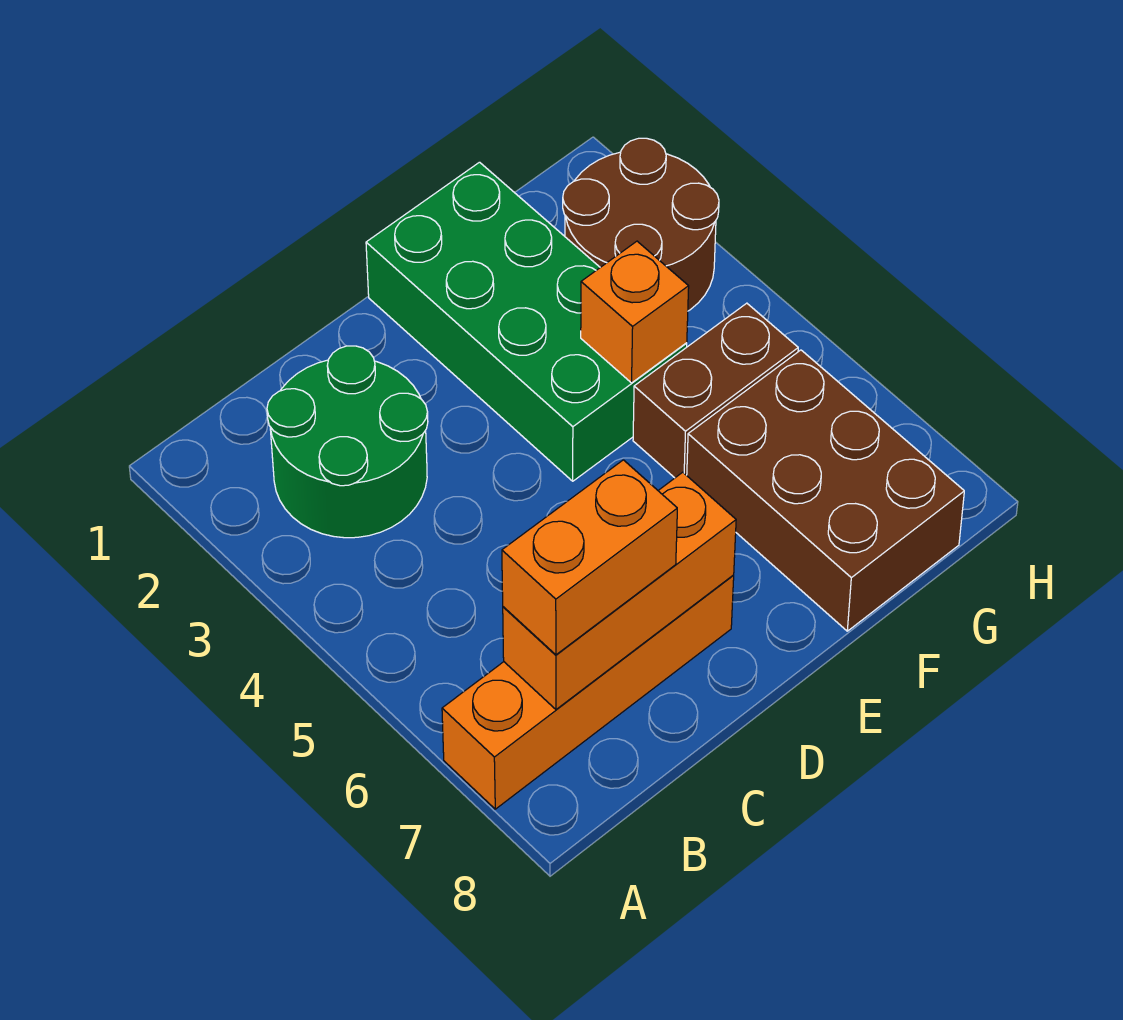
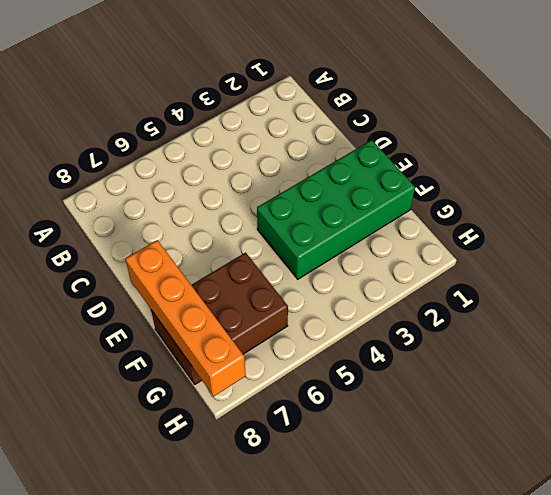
orange 1x4 brick [125,240,246,396] -> orange 1x4 brick moved to [442,575,734,809]
none -> green 2x2 round brick [267,346,428,538]
none -> brown 1x2 brick [633,303,798,478]

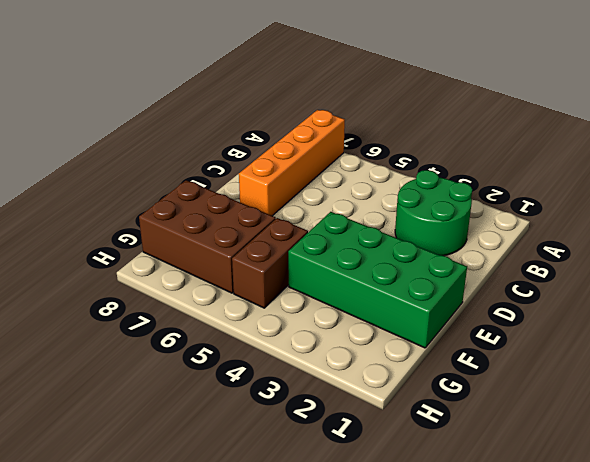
none -> brown 2x2 round brick [563,138,719,311]
none -> orange 1x3 brick [503,472,736,709]

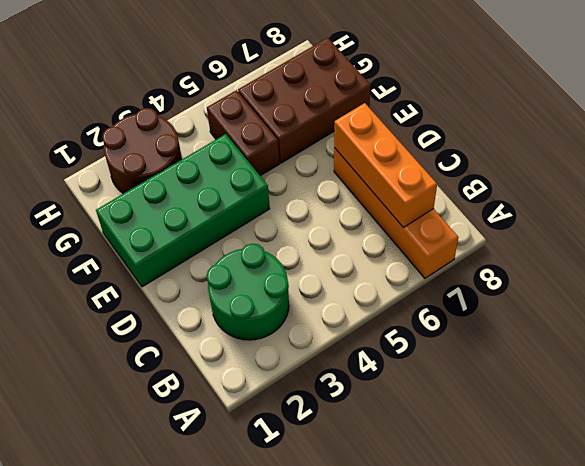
none -> orange 1x1 brick [581,241,689,383]
none -> orange 1x2 brick [502,460,677,655]

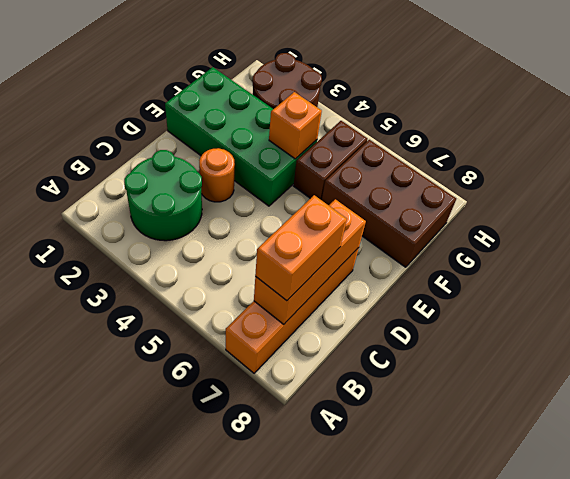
orange 1x1 round brick [199,148,235,202] -> none

